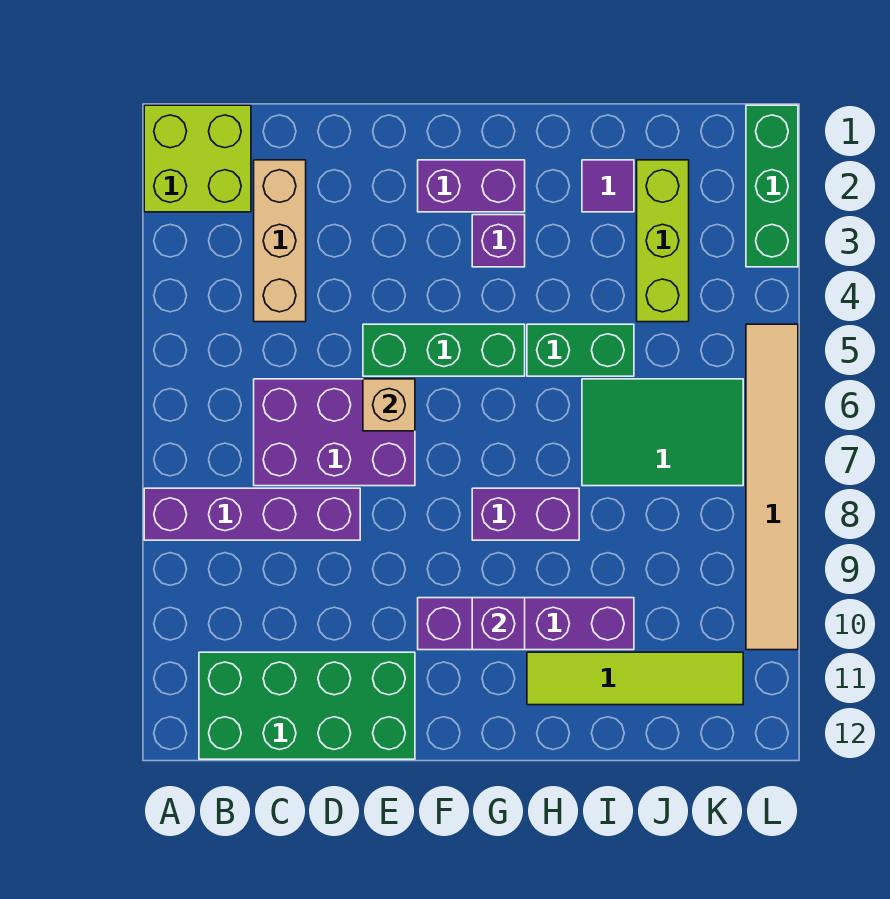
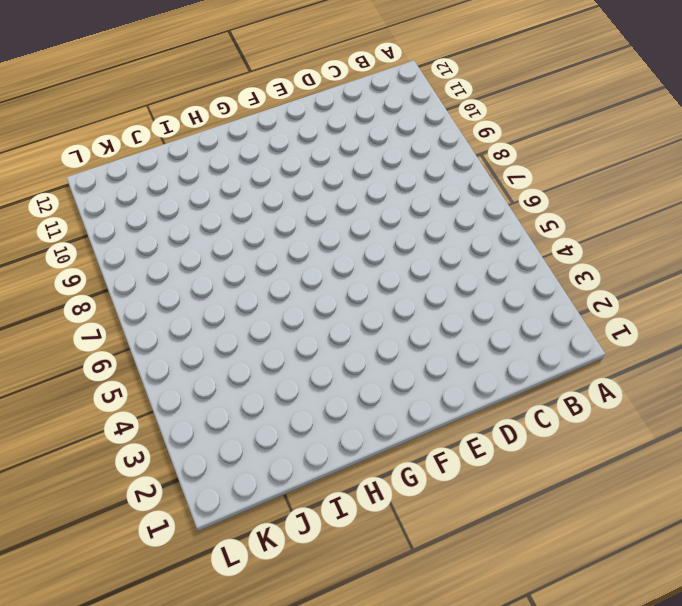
none -> lime 2x2 brick [144,105,251,212]
none -> purple 1x4 brick [144,488,360,540]
none -> green 2x4 brick [199,652,415,759]

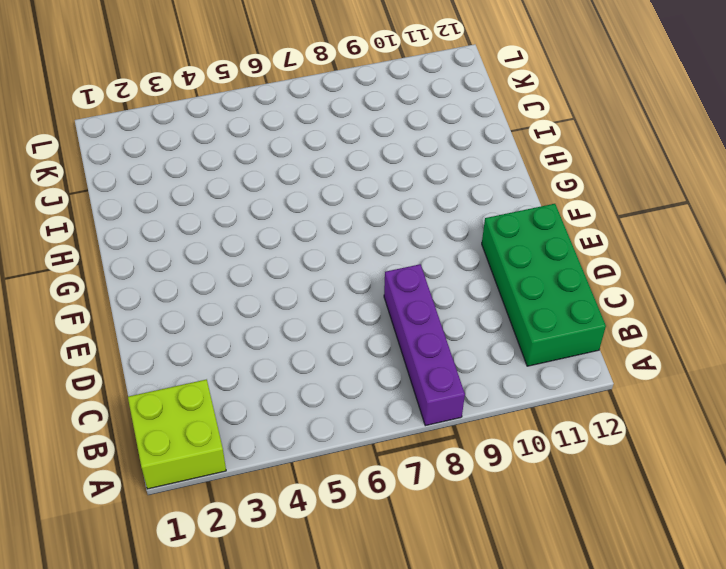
none -> tan 1x3 brick [254,160,306,322]
none -> purple 2x3 brick [254,379,415,486]
none -> green 1x3 brick [363,324,525,376]

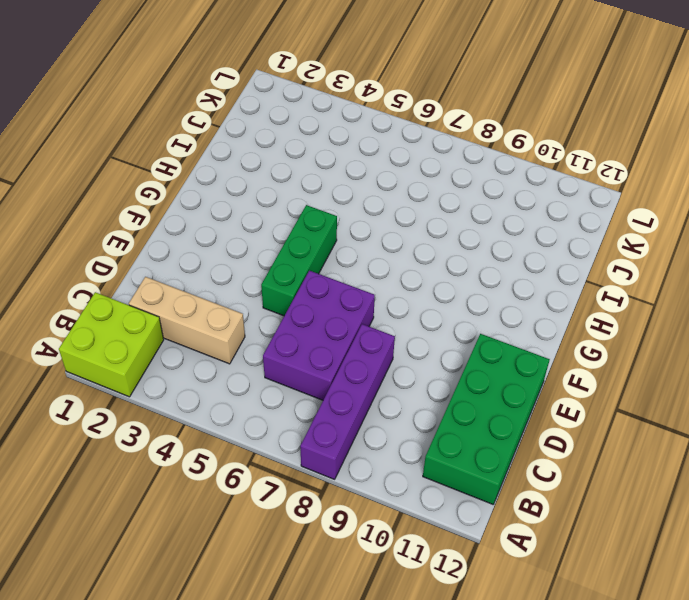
none -> purple 1x2 brick [418,160,525,212]
none -> purple 1x4 brick [418,598,634,650]
none -> purple 1x1 brick [472,215,525,267]

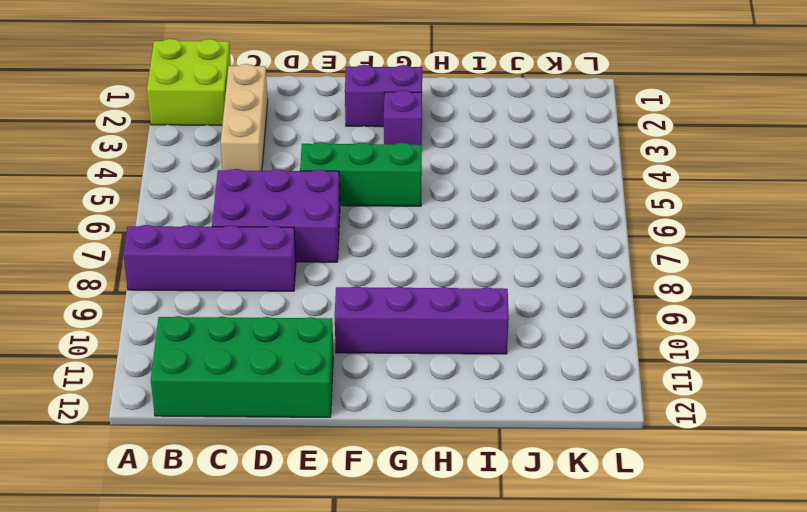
none -> purple 1x2 brick [472,488,579,540]
none -> green 1x2 brick [527,324,634,376]
none -> lime 1x4 tile [527,652,743,705]

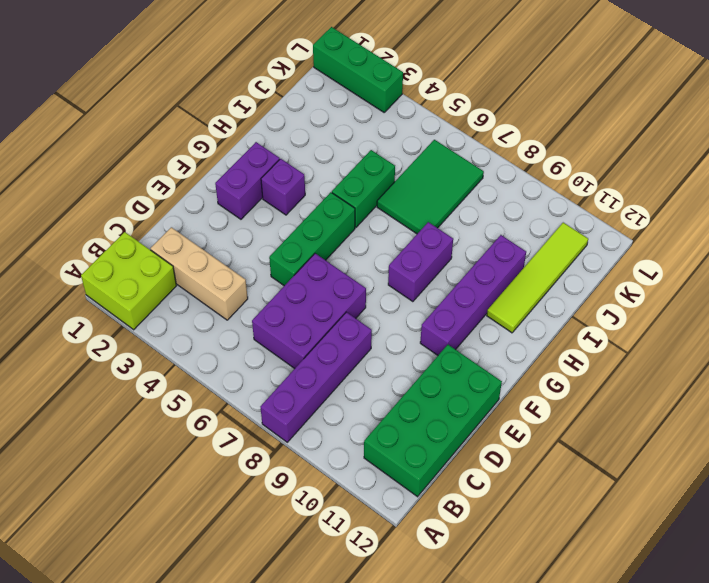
none -> purple 1x1 tile [582,160,634,212]
none -> lime 1x3 brick [637,160,689,322]
none -> tan 1x6 tile [746,324,798,650]

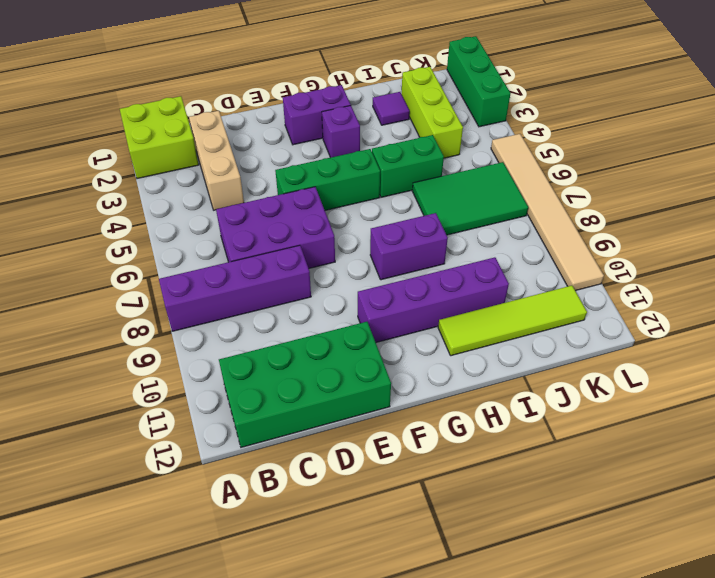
none -> tan 1x1 brick [363,379,415,431]
none -> purple 1x1 brick [472,598,525,650]

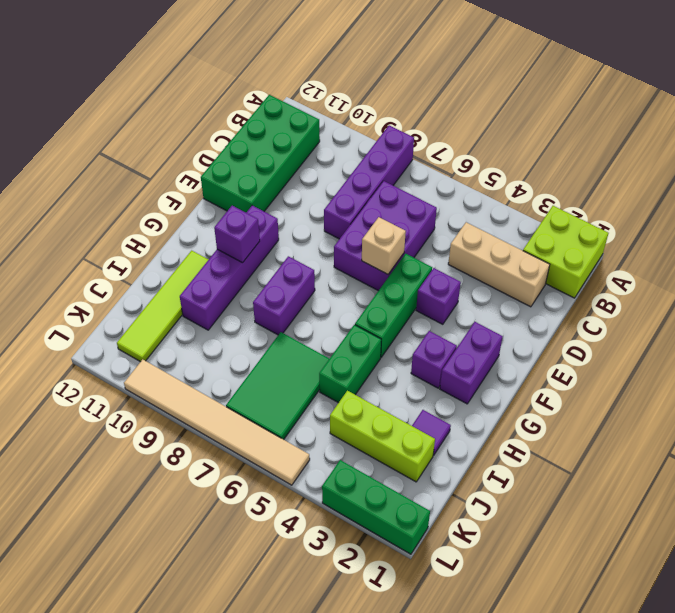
purple 1x1 brick [416,268,461,324] -> none

